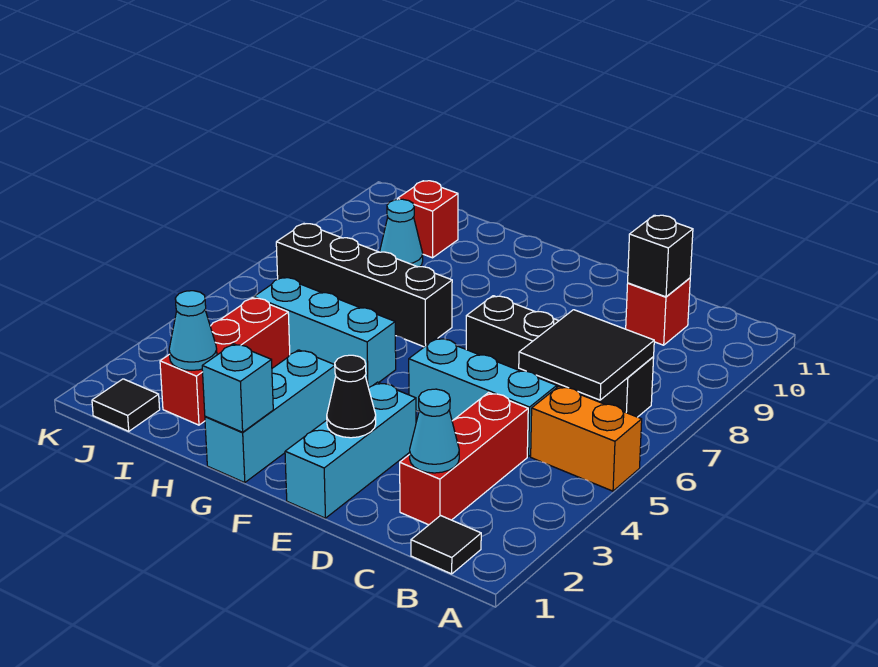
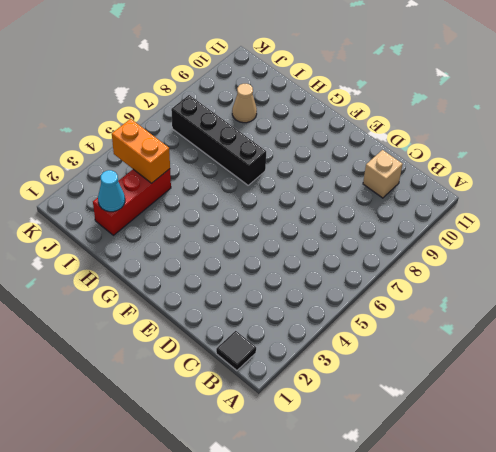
tan 1x1 brick [363,150,403,198] -> red 1x1 brick [626,278,690,345]
orange 1x2 brick [112,119,170,183] -> orange 1x2 brick moved to [531,386,642,491]
tan 1x1 cone [232,84,257,123] -> cyan 1x1 cone [380,199,423,267]
none -> black 1x4 brick [466,296,654,417]
none -> red 1x3 brick [400,392,528,525]
none -> cyan 1x3 brick [409,338,557,456]

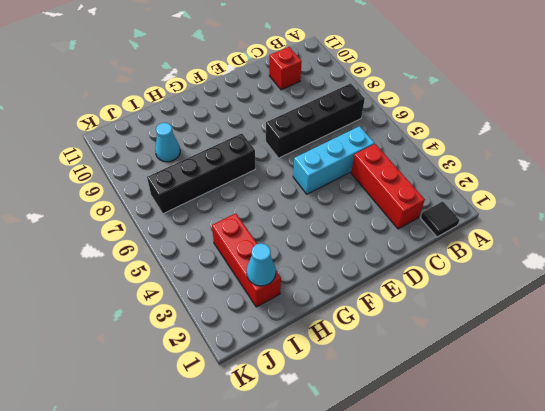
none -> orange 1x2 brick [531,386,642,491]
none -> cyan 1x3 brick [285,382,416,518]
none -> cyan 1x3 brick [205,350,336,482]

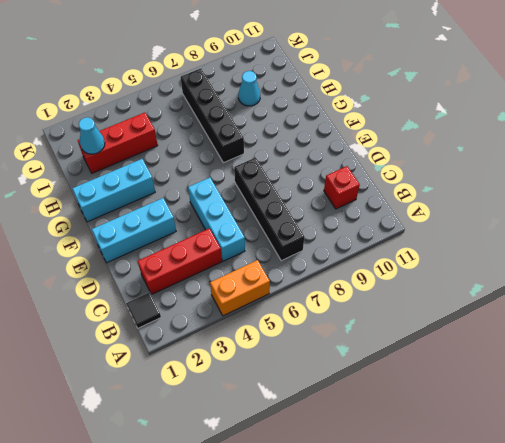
orange 1x2 brick [210,260,270,316] -> orange 1x2 brick turned to [531,386,642,491]
none -> cyan 1x3 brick [254,277,396,388]
none -> red 1x1 brick [397,181,458,258]
none -> black 1x1 tile [92,379,160,431]

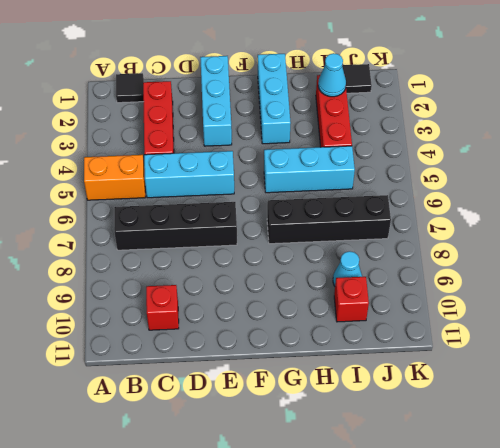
none -> black 2x2 tile [519,310,654,400]
none -> cyan 1x1 cone [410,389,459,473]
none -> black 1x1 brick [628,215,693,297]

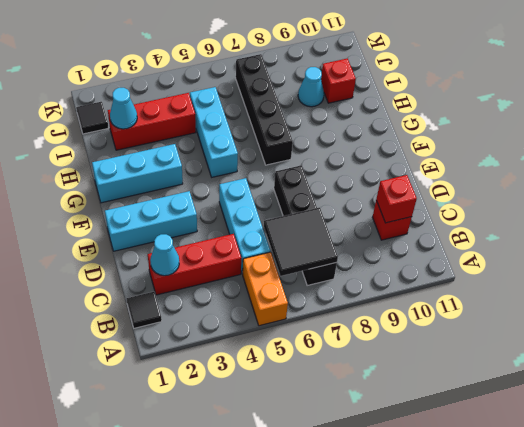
red 1x1 brick [376,175,417,223] -> black 1x1 brick [628,215,693,297]
none -> black 1x1 cone [327,355,376,438]
none -> cyan 1x1 brick [202,344,273,432]

